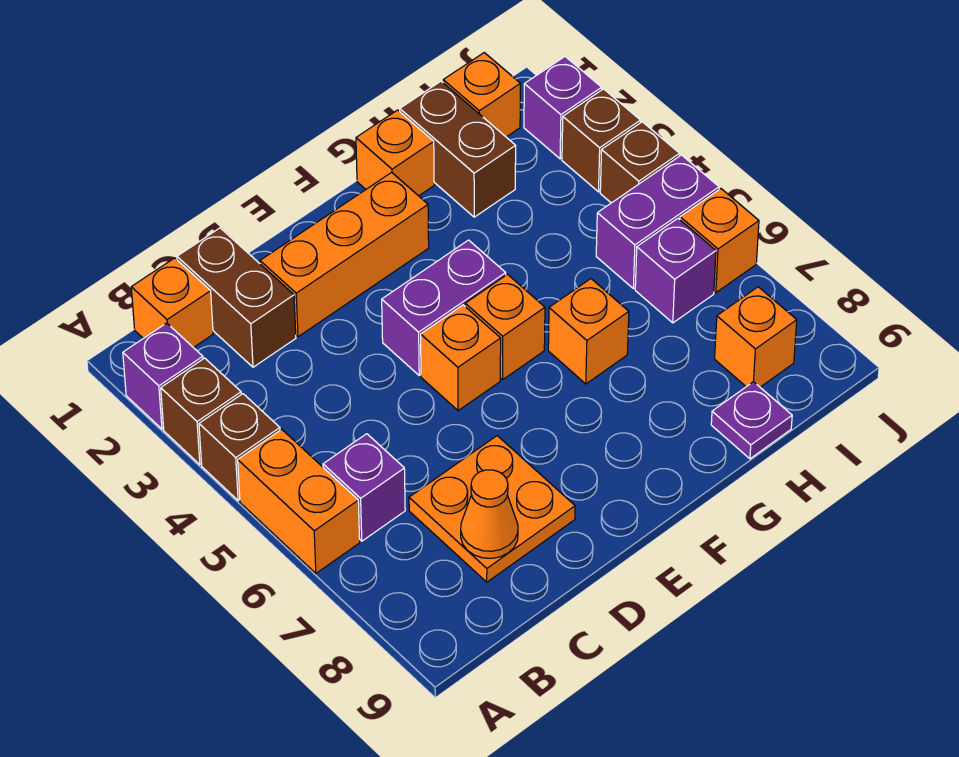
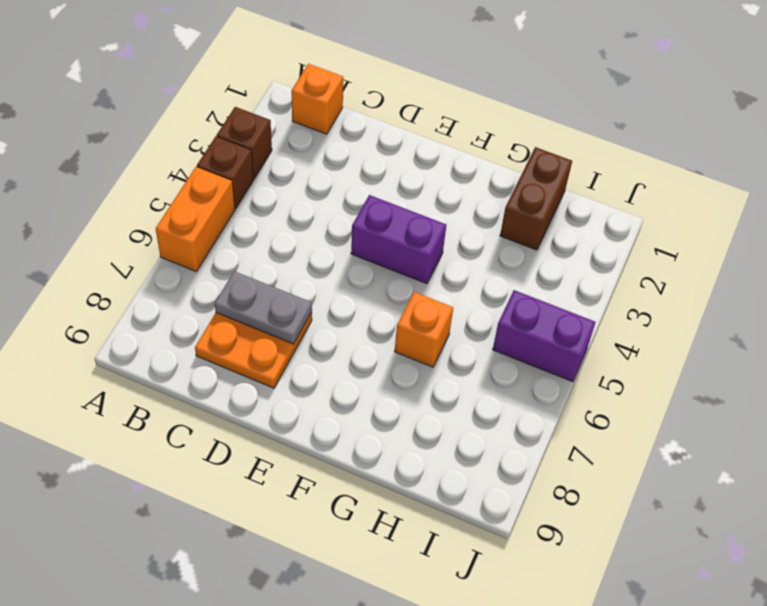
grey 1x2 plate [215,271,312,344] -> none
none -> purple 1x1 brick [123,323,203,429]
none -> purple 1x1 brick [323,434,405,541]
none -> brown 1x2 brick [177,228,296,367]

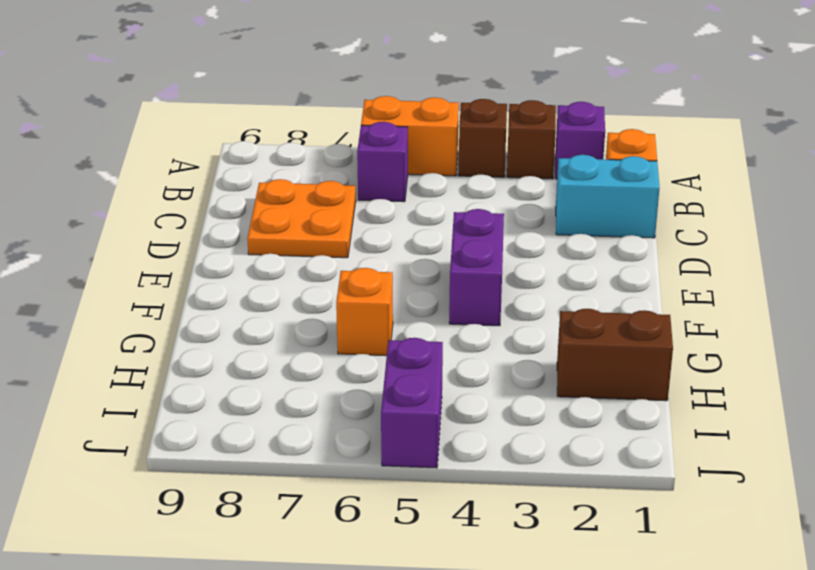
cyan 1x2 brick [556,155,660,238] -> brown 1x2 brick [177,228,296,367]
none -> orange 1x3 brick [260,172,429,337]
none -> orange 1x1 brick [421,305,501,411]
none -> orange 1x1 brick [465,274,545,380]

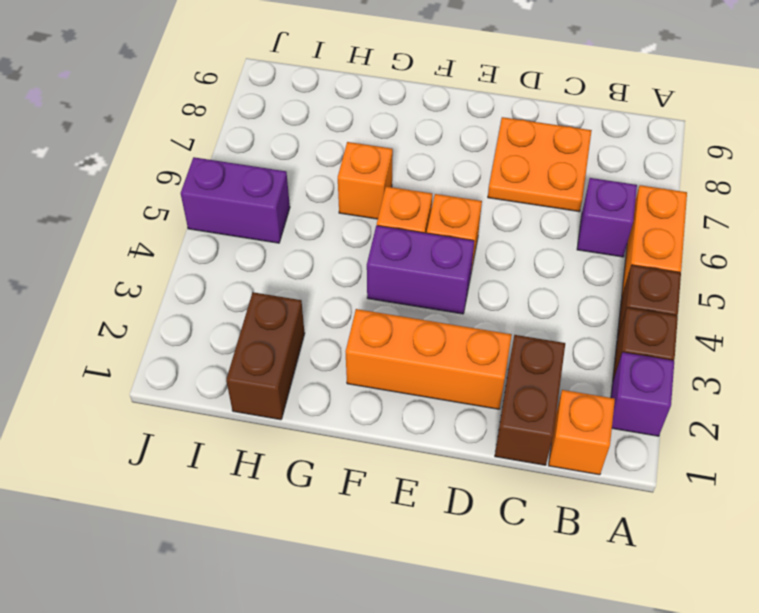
none -> orange 1x1 brick [356,110,434,196]
none -> purple 1x1 plate [711,382,792,459]
none -> orange 1x1 brick [443,53,520,137]

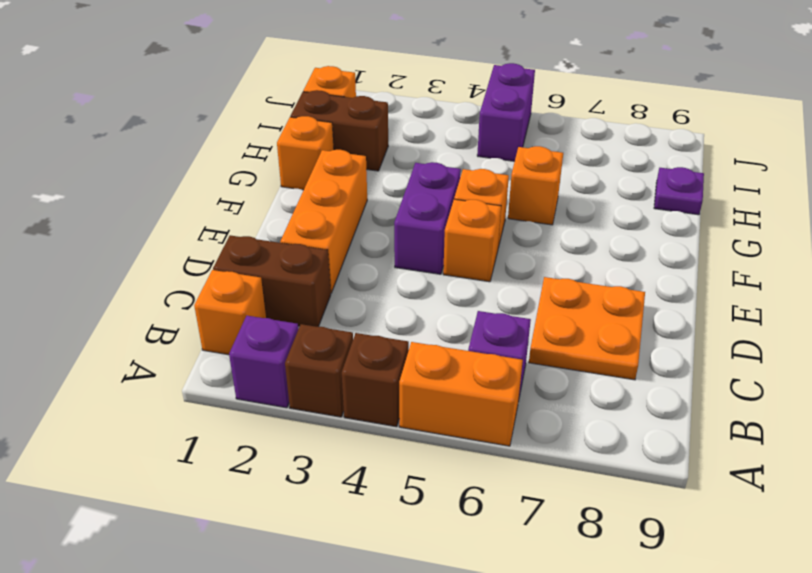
none -> purple 1x1 brick [635,219,716,323]
none -> orange 1x1 brick [715,287,797,387]
none -> purple 1x1 brick [524,57,602,159]

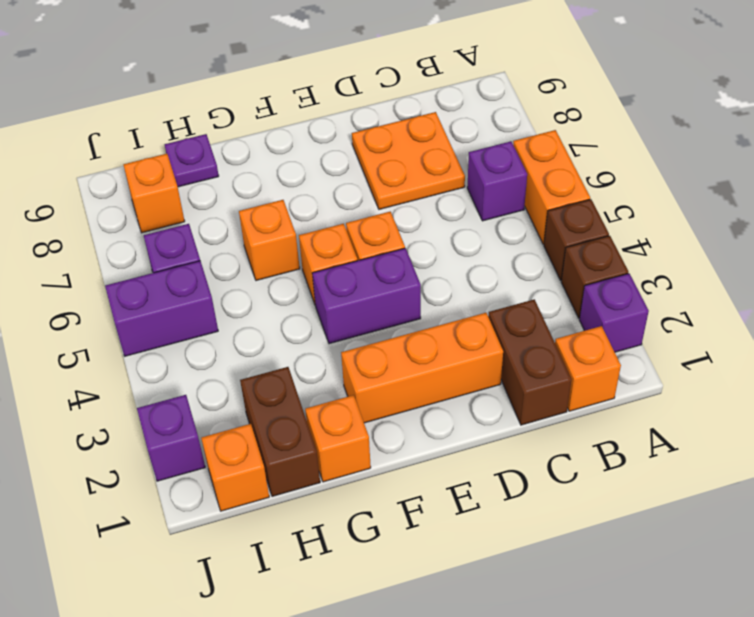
none -> brown 1x1 brick [562,89,640,192]
none -> brown 1x1 brick [600,122,680,203]
none -> orange 1x1 brick [680,189,759,293]

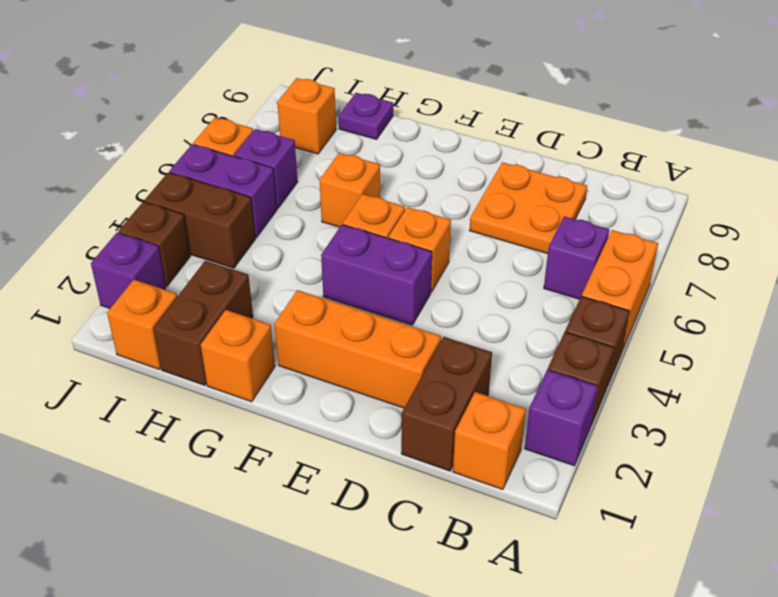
brown 1x2 brick [144,172,255,268] -> brown 1x1 brick [600,122,680,203]
none -> orange 1x1 cone [461,470,518,558]

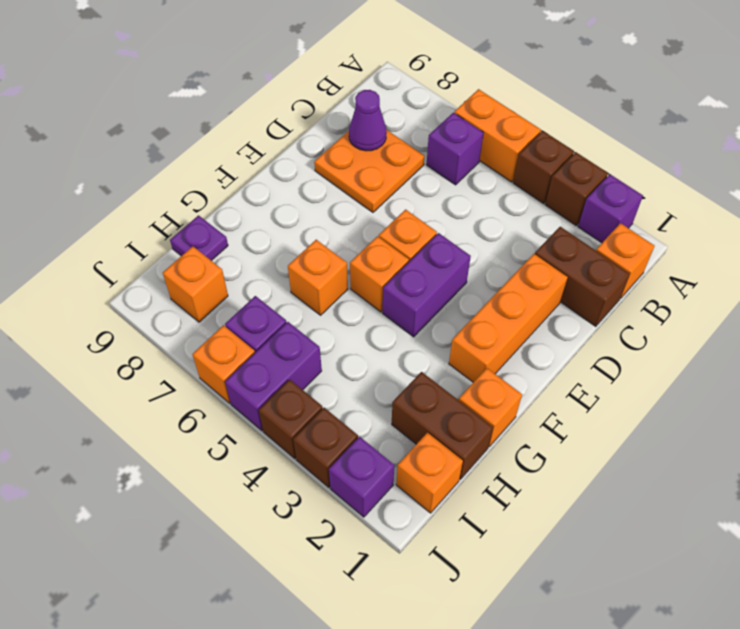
purple 1x1 cone [349,90,387,151] -> orange 1x1 cone [461,470,518,558]

